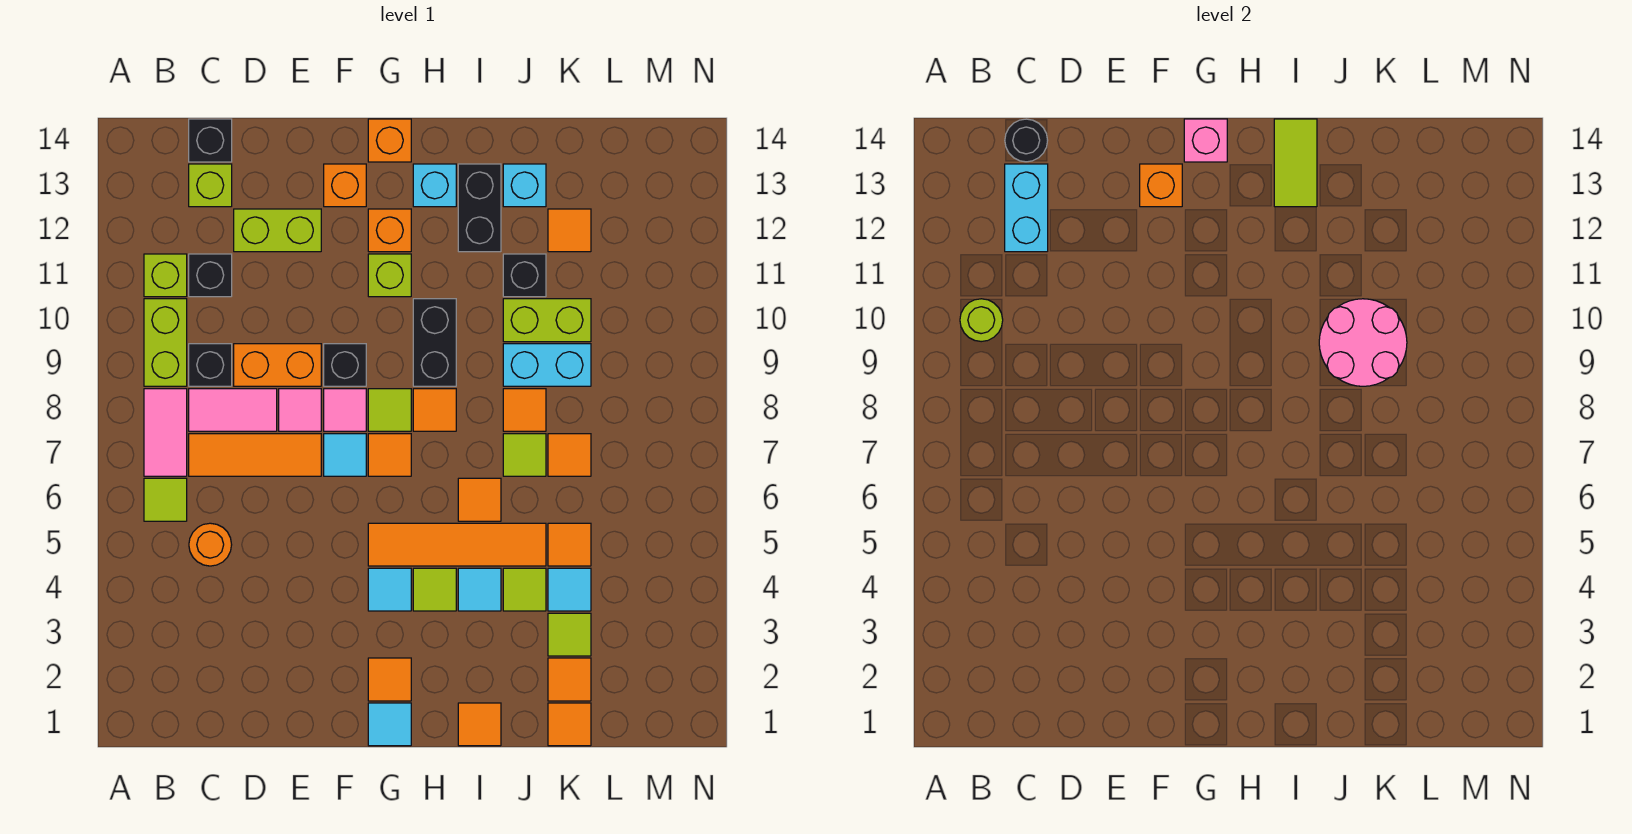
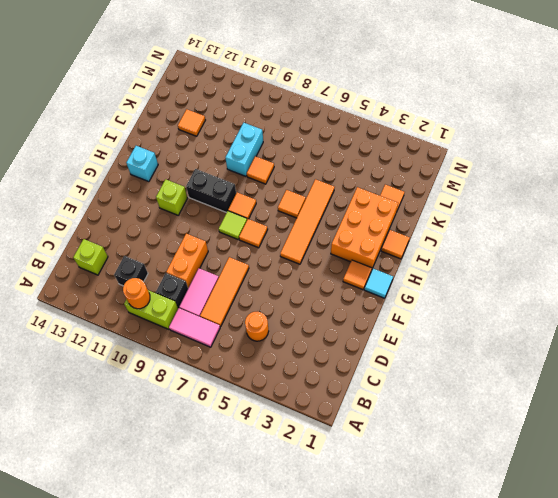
orange 1x1 round brick [123,278,150,309] -> lime 1x1 round brick [960,299,1003,342]
orange 2x3 brick [331,187,398,268] -> none
none -> lime 1x1 tile [144,478,187,521]
none -> lime 1x1 brick [144,254,187,297]
none -> black 1x1 brick [189,119,232,162]
none -> lime 1x2 brick [234,209,321,252]

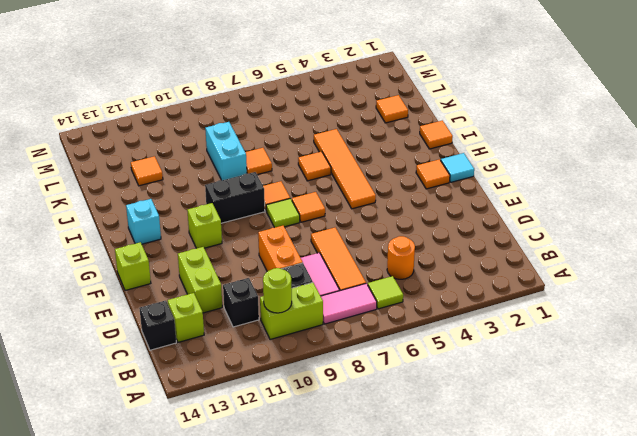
lime 1x1 brick [115,242,151,290] -> lime 1x1 brick moved to [144,254,187,297]
none -> pink 1x1 tile [279,389,321,431]
none -> cyan 1x1 tile [324,434,366,476]
none -> pink 1x1 tile [324,389,366,431]
none -> black 1x1 brick [324,344,366,386]

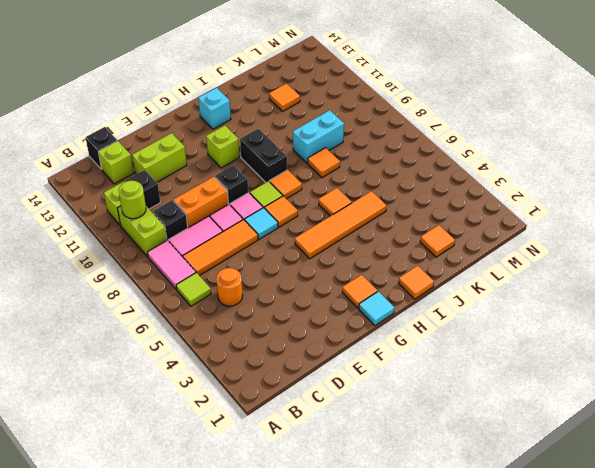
none -> orange 1x1 brick [324,164,366,207]
none -> cyan 1x1 tile [368,568,411,611]
none -> orange 1x1 brick [368,209,411,252]
none -> orange 1x1 brick [368,119,411,162]

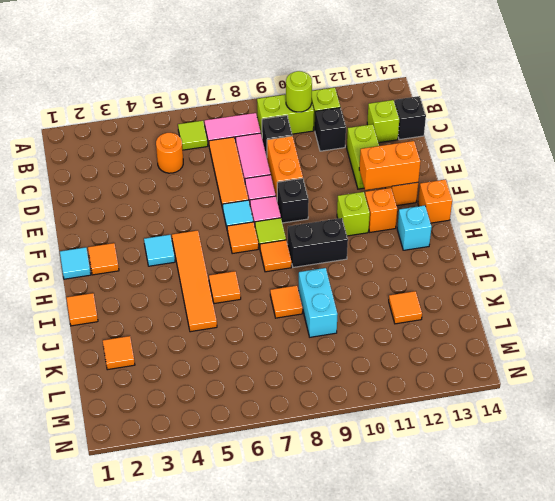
orange 1x2 brick [359,141,421,190] -> orange 1x1 brick [1140,164,1182,207]
none -> lime 1x1 tile [413,568,456,611]
none -> cyan 1x1 tile [458,568,501,611]
none -> black 1x2 brick [458,164,501,252]
none -> lime 1x1 tile [503,568,546,611]

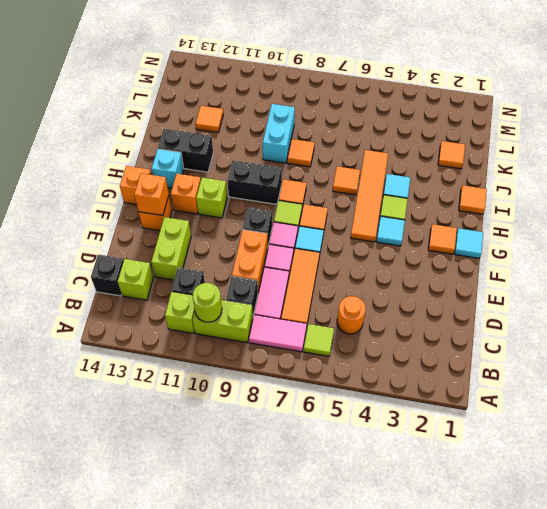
none -> lime 1x1 tile [503,568,546,611]
none -> lime 1x1 tile [503,434,546,476]
none -> lime 1x2 brick [503,299,591,342]
none -> black 1x1 brick [503,254,546,297]

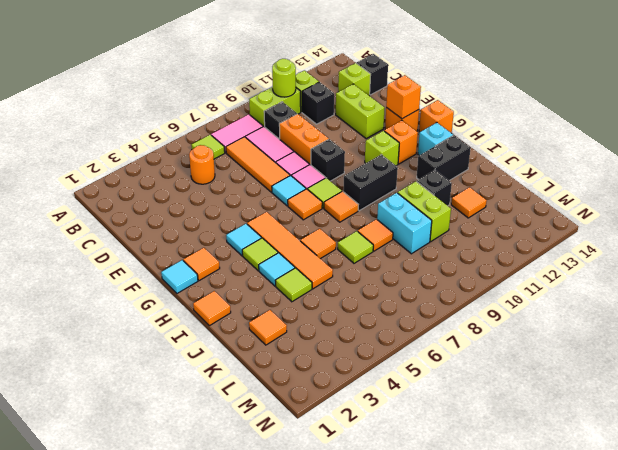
none -> cyan 1x1 brick [503,164,546,207]
none -> orange 1x1 tile [548,703,591,746]
none -> lime 1x1 tile [548,613,591,656]
none -> cyan 1x1 tile [548,568,591,611]

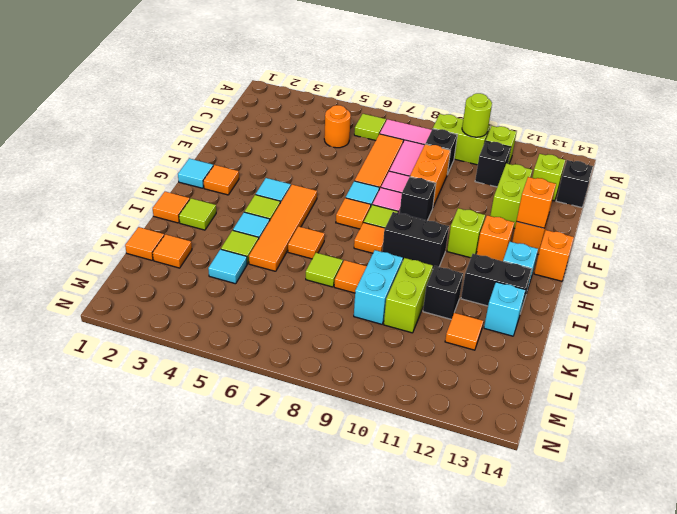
lime 1x1 tile [179,198,216,230] -> lime 1x1 tile moved to [548,613,591,656]
none -> orange 1x1 tile [548,523,591,566]
none -> orange 1x1 tile [548,434,591,476]
none -> cyan 1x2 brick [1005,164,1048,252]
none -> black 1x1 round brick [1005,119,1048,162]

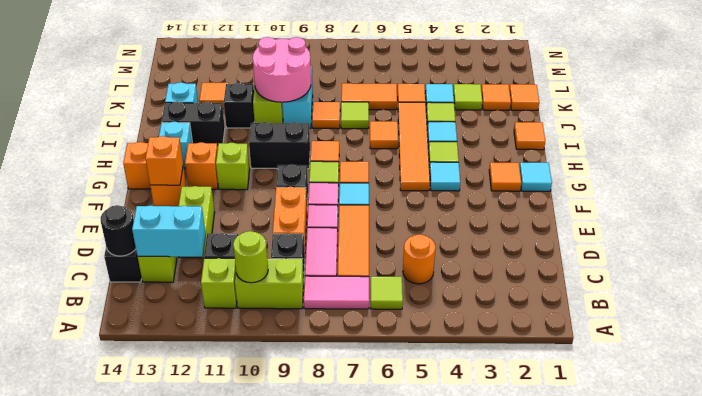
orange 1x2 tile [342,83,397,110] -> orange 1x1 tile [548,434,591,476]
none -> pink 1x1 brick [1184,119,1227,162]
none -> lime 1x2 tile [1274,119,1317,207]

